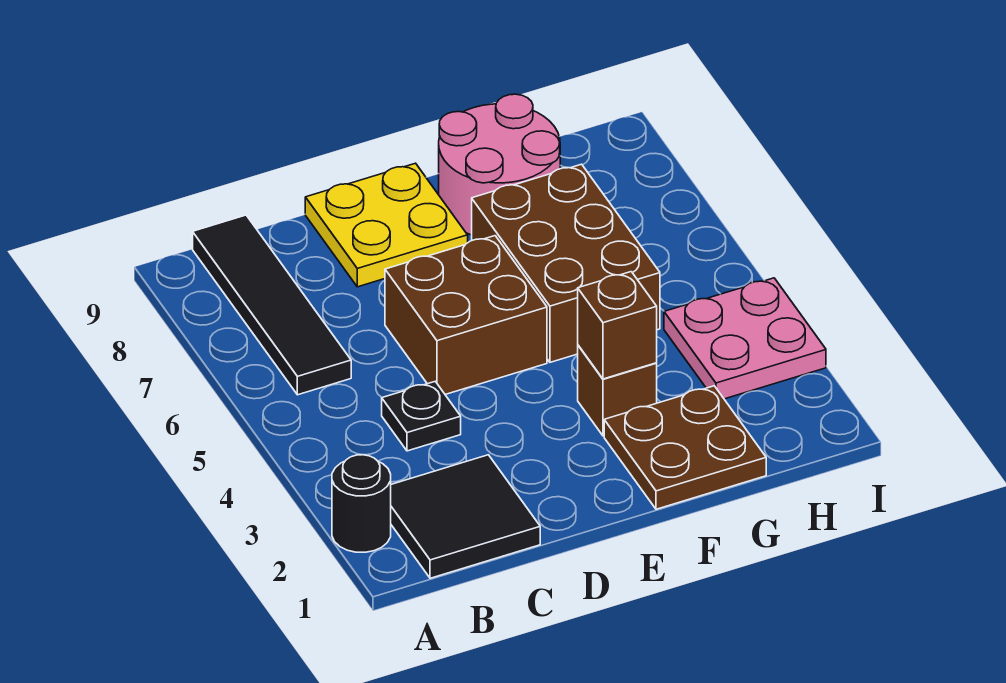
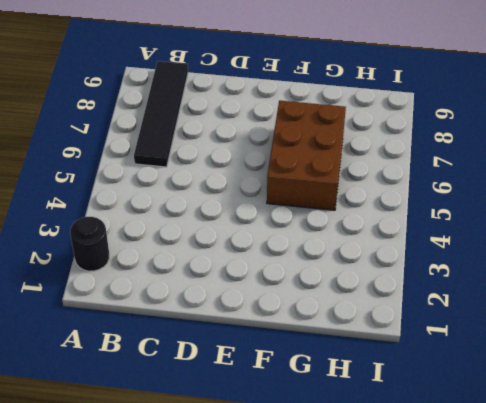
none -> black 2x2 tile [391,455,540,578]
none -> black 1x1 plate [382,381,461,451]
none -> brown 2x2 brick [385,236,547,394]

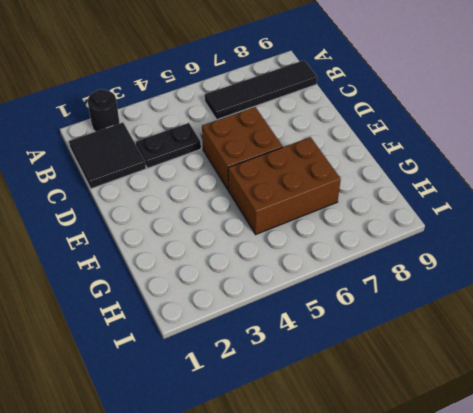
black 1x2 plate [136,123,201,168] -> black 1x1 plate [382,381,461,451]
none -> yellow 2x2 plate [305,163,468,287]
none -> brown 2x2 plate [604,386,766,509]
none -> brown 1x1 brick [578,345,657,436]

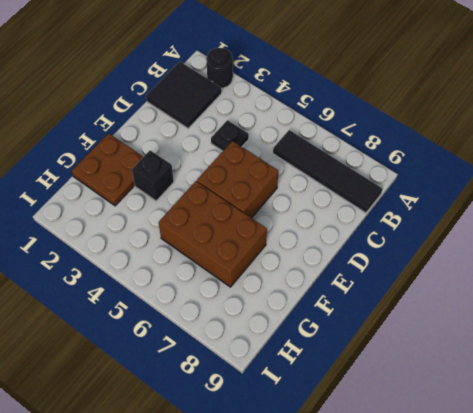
black 1x1 brick [132,150,174,201] -> brown 1x1 brick [578,345,657,436]
none -> yellow 2x2 plate [305,163,468,287]
none -> pink 2x2 round brick [439,94,560,235]
none -> pink 2x2 plate [664,278,826,399]

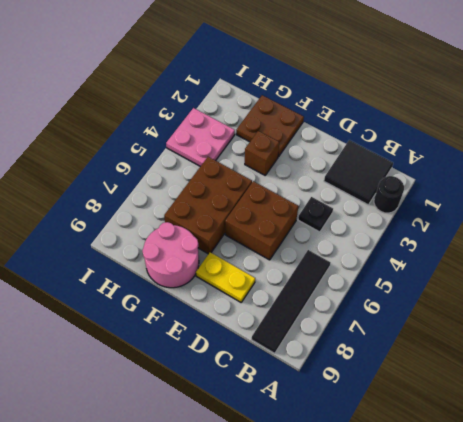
yellow 1x2 plate [196,252,255,302] -> yellow 2x2 plate [305,163,468,287]
none -> brown 1x1 brick [578,272,657,379]

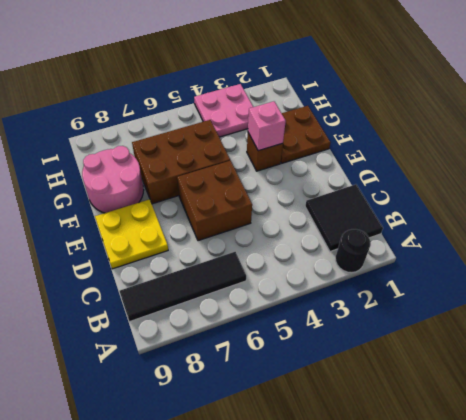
pink 1x1 brick [248,101,286,151] -> brown 1x1 brick [578,272,657,379]
none -> black 1x1 plate [382,381,461,451]

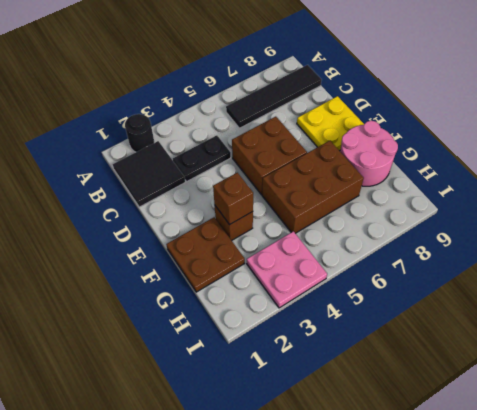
black 1x2 plate [173,135,231,181] -> black 1x1 plate [382,381,461,451]

